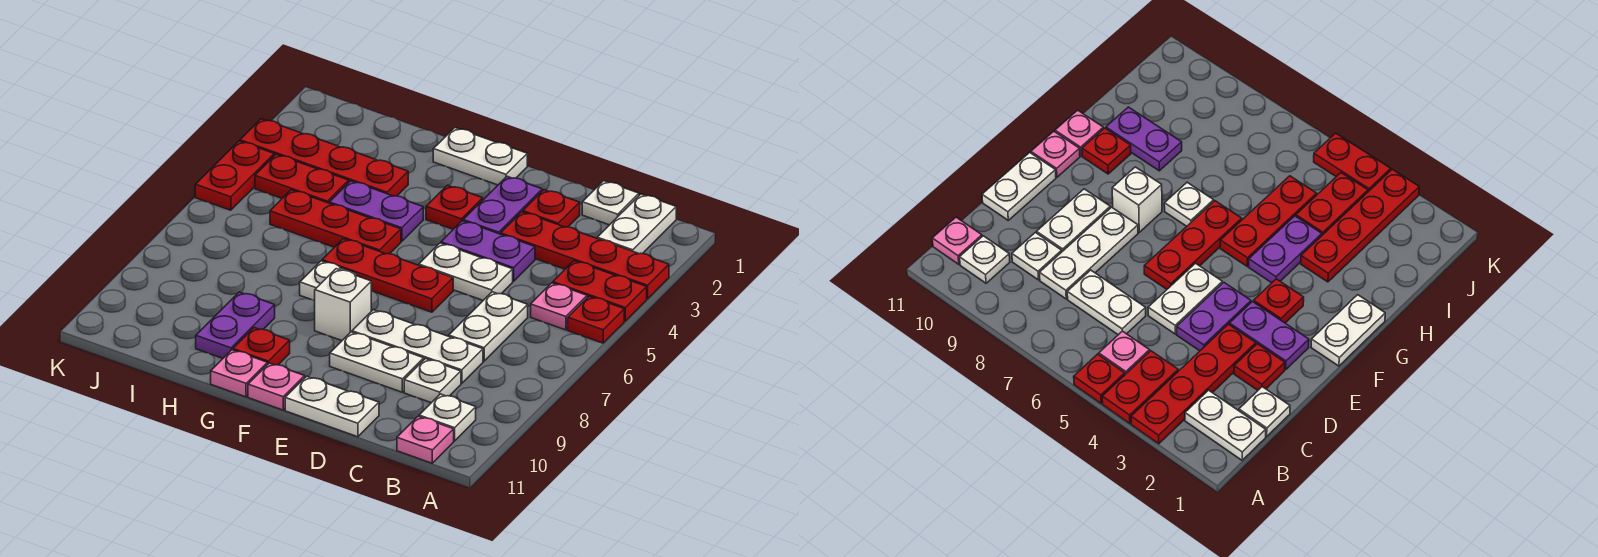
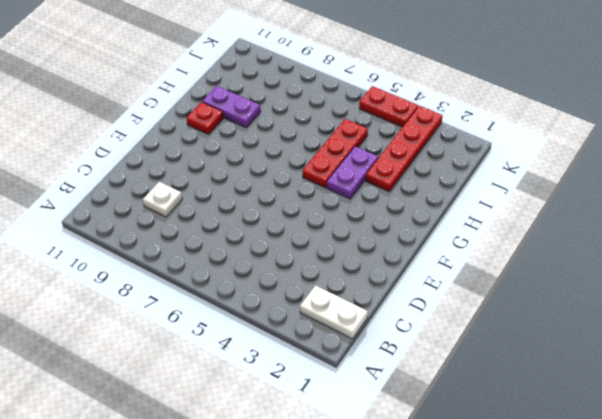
none -> red 1x4 plate [501,212,669,299]
none -> red 1x2 plate [553,261,647,321]
none -> red 1x1 plate [568,296,624,343]
none -> pink 1x1 plate [531,283,587,330]

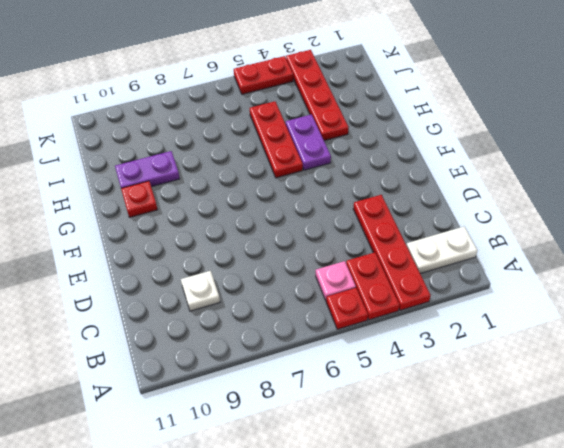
none -> white 1x1 plate [419,394,476,441]
none -> pink 1x1 plate [397,416,454,463]
none -> white 1x1 plate [582,181,639,225]
none -> white 1x2 plate [449,292,528,361]

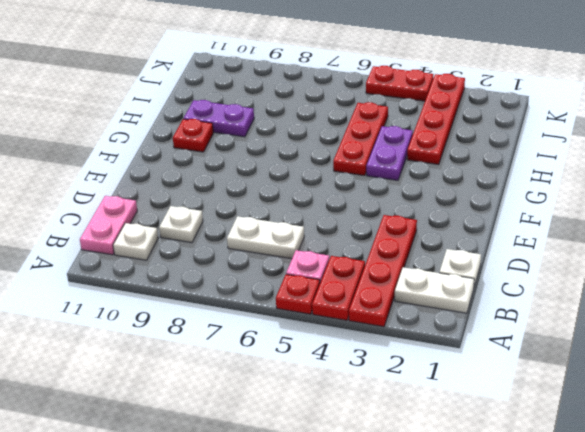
pink 1x2 plate [80,196,137,255] -> pink 1x1 plate [397,416,454,463]
none -> white 1x3 plate [352,310,483,383]
none -> red 1x1 plate [523,190,580,227]
none -> purple 1x2 plate [441,221,535,281]
none -> white 1x2 plate [419,243,513,300]

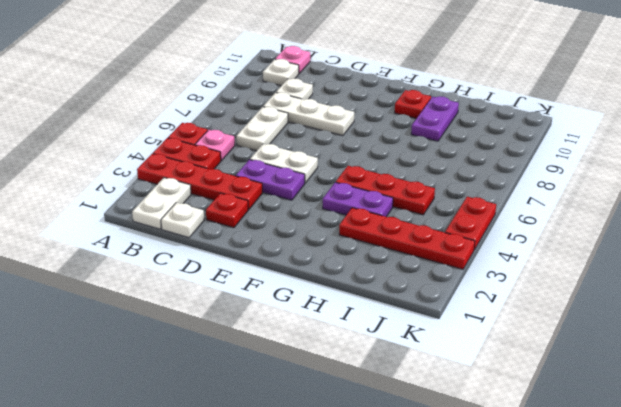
none -> white 1x2 plate [330,332,424,392]
none -> white 1x2 plate [285,376,379,437]
none -> purple 1x2 plate [463,176,542,234]
none -> red 1x3 plate [322,239,453,312]

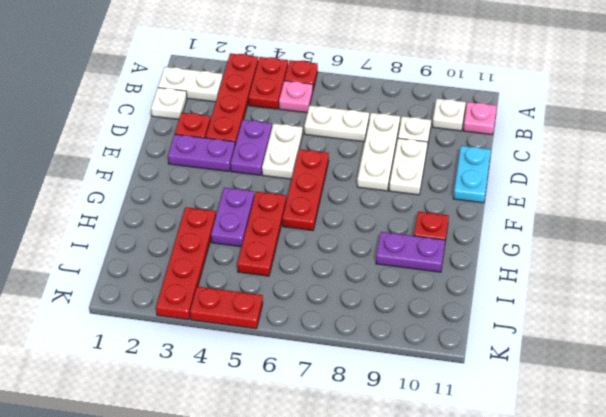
cyan 1x2 plate [453,146,491,203] -> white 1x2 plate [285,376,379,437]
none -> white 1x2 plate [433,128,527,185]
none -> red 1x1 plate [426,185,483,229]
none -> white 1x1 brick [315,269,371,341]
none -> pink 1x1 plate [248,363,305,410]

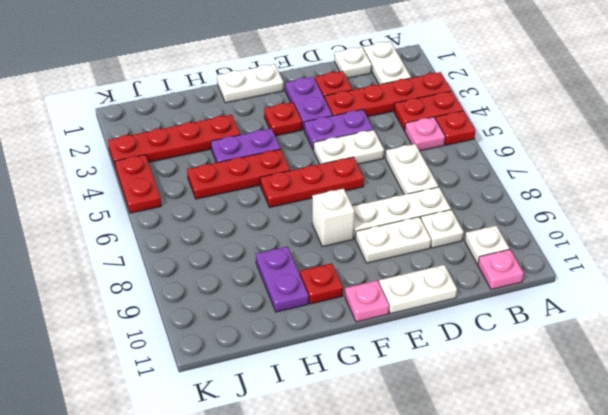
none -> white 1x1 plate [300,261,356,301]
none -> pink 1x1 plate [211,350,267,397]
none -> red 1x2 plate [255,154,349,203]

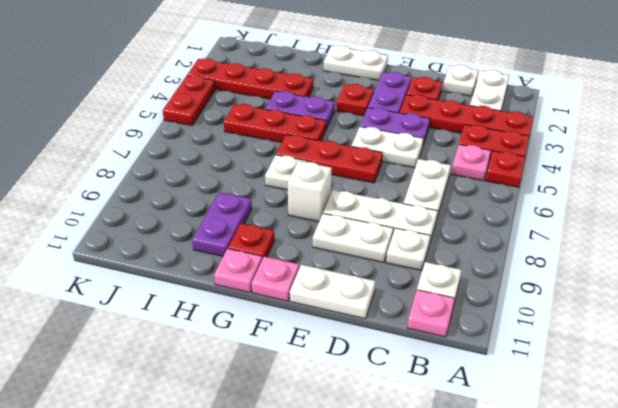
none -> red 1x2 plate [255,154,349,203]

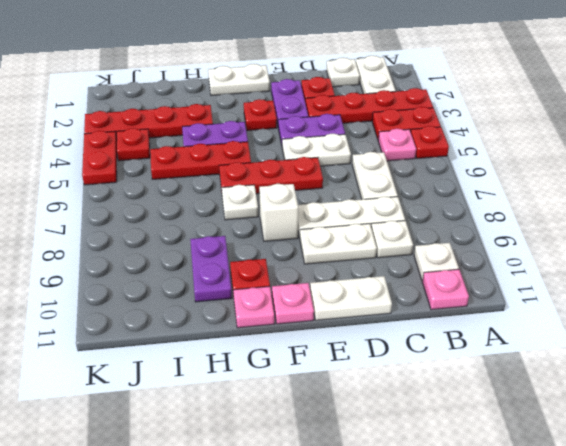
red 1x1 plate [117,128,150,161] -> red 1x2 plate [255,154,349,203]

